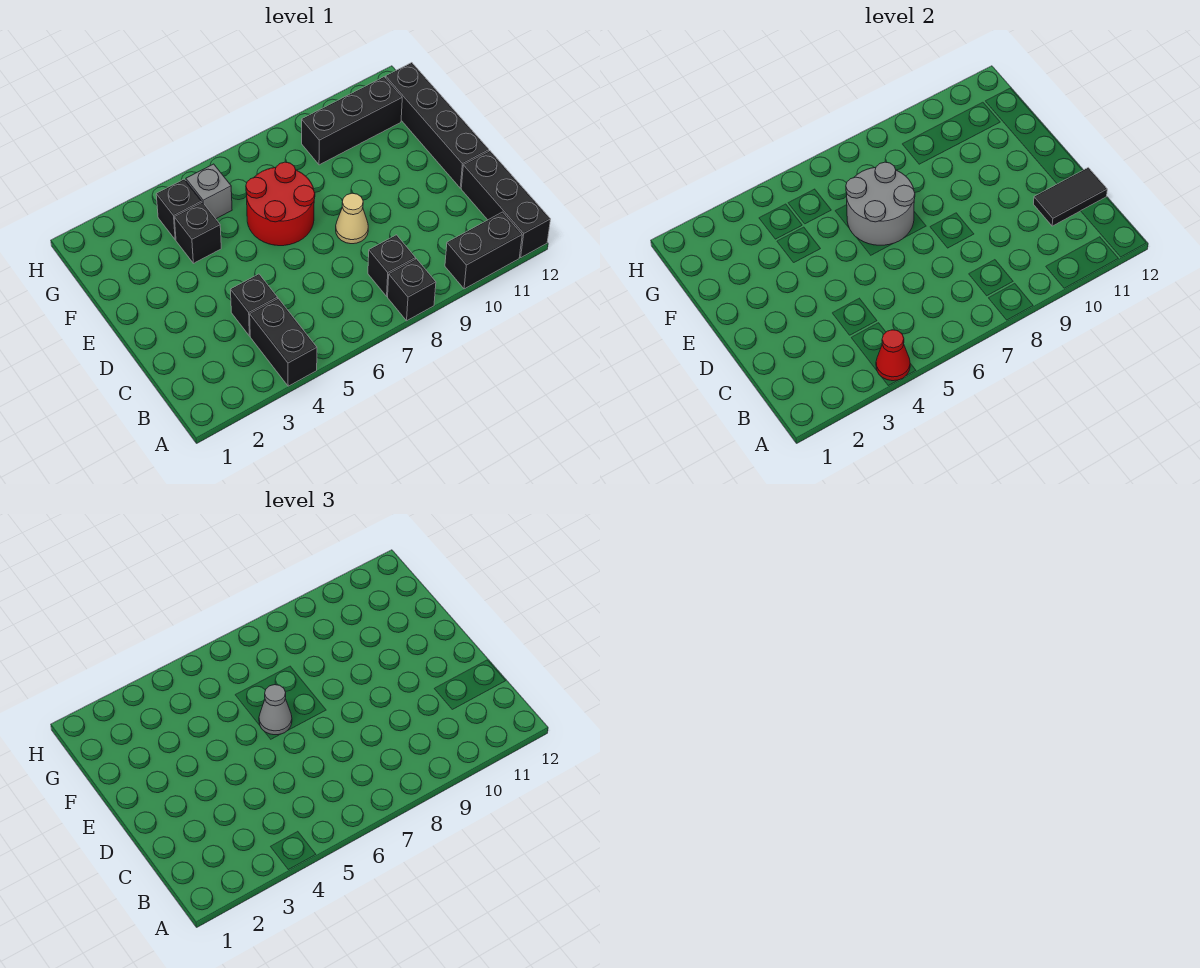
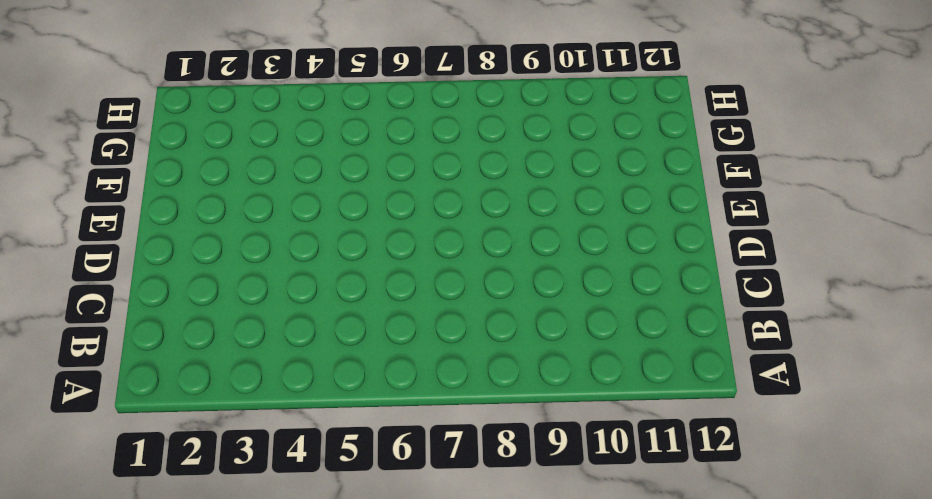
none -> black 1x2 brick [250,298,317,386]
none -> black 1x1 brick [388,259,436,321]
none -> black 1x2 brick [445,212,522,289]

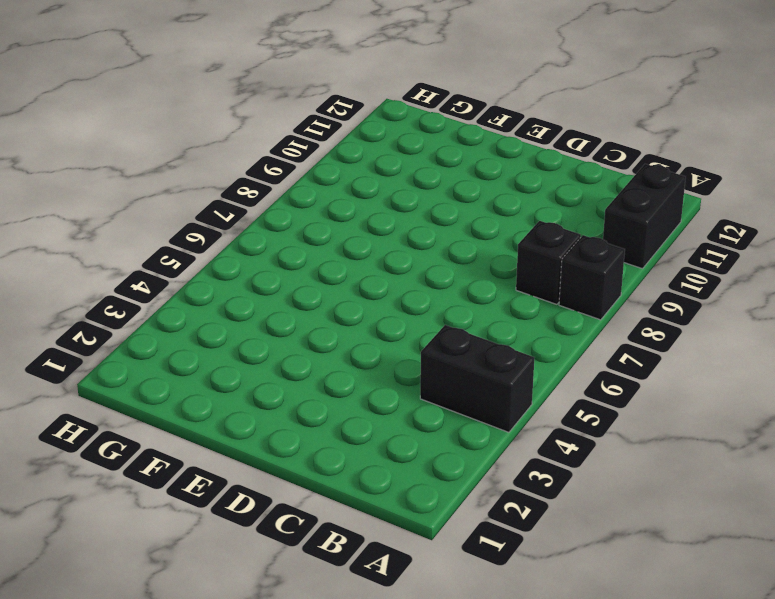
none -> black 1x3 brick [461,151,551,257]
none -> black 1x1 brick [231,274,278,336]
none -> tan 1x1 cone [336,193,368,244]

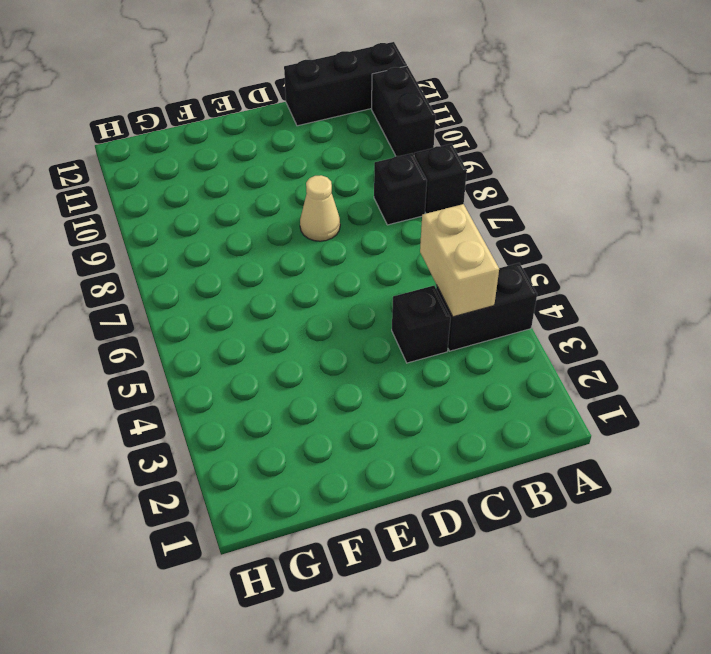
tan 1x2 brick [420,204,499,317] -> none
none -> black 1x4 brick [386,63,489,188]
none -> red 2x2 round brick [246,162,315,246]
none -> black 1x1 brick [174,202,221,263]

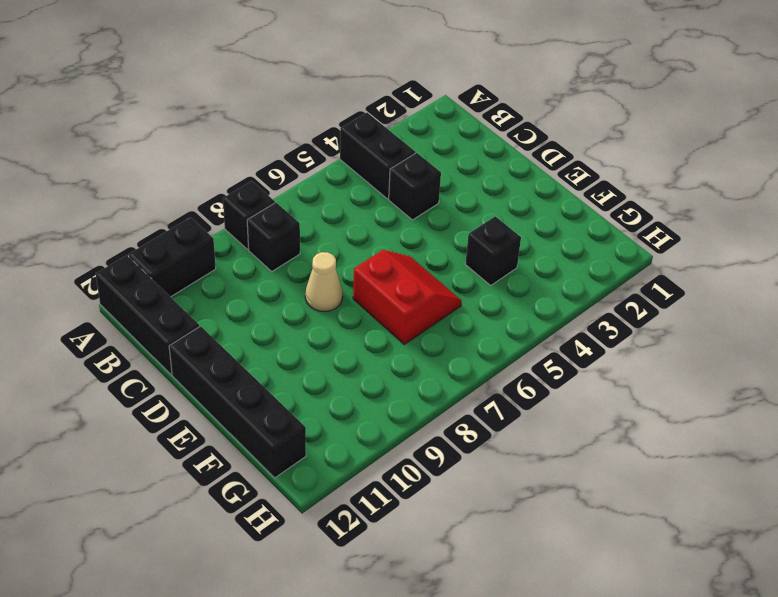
red 2x2 slope [353,250,462,344] -> red 2x2 round brick [246,162,315,246]
none -> black 1x1 brick [156,179,202,240]
none -> grey 1x1 brick [186,164,232,219]
none -> black 1x3 brick [302,77,402,165]

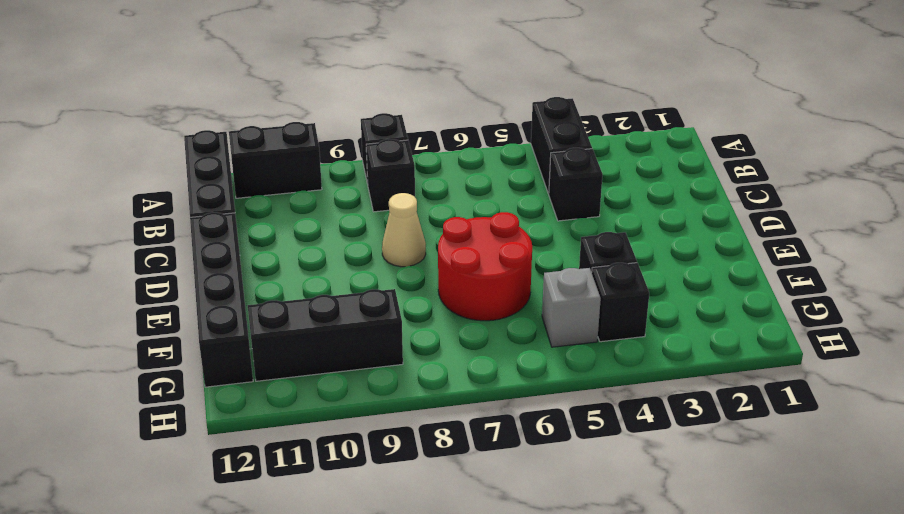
none -> red 1x1 cone [876,330,910,381]
none -> black 1x2 tile [1034,168,1107,226]
none -> grey 2x2 round brick [846,162,915,245]

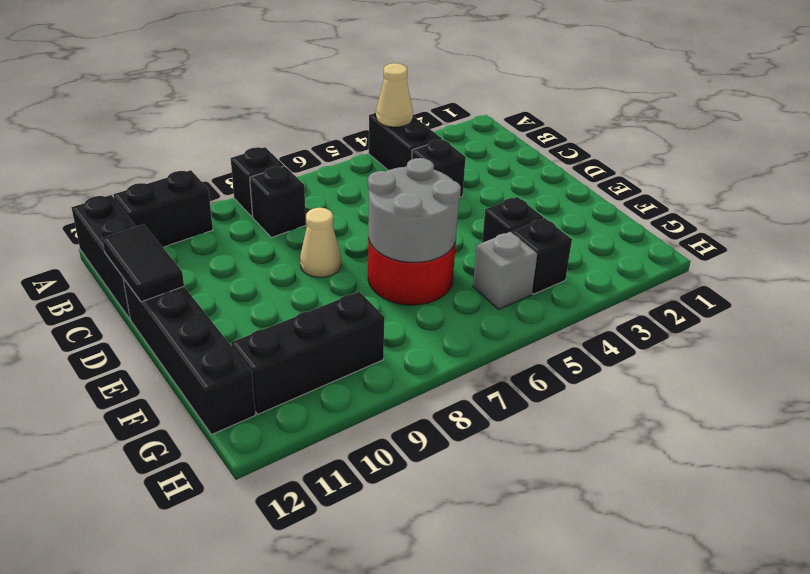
tan 1x1 cone [376,63,413,127] -> red 1x1 cone [876,330,910,381]
black 1x2 tile [102,224,184,302] -> black 1x2 tile turned to [1034,168,1107,226]
none -> grey 1x1 cone [259,685,292,735]

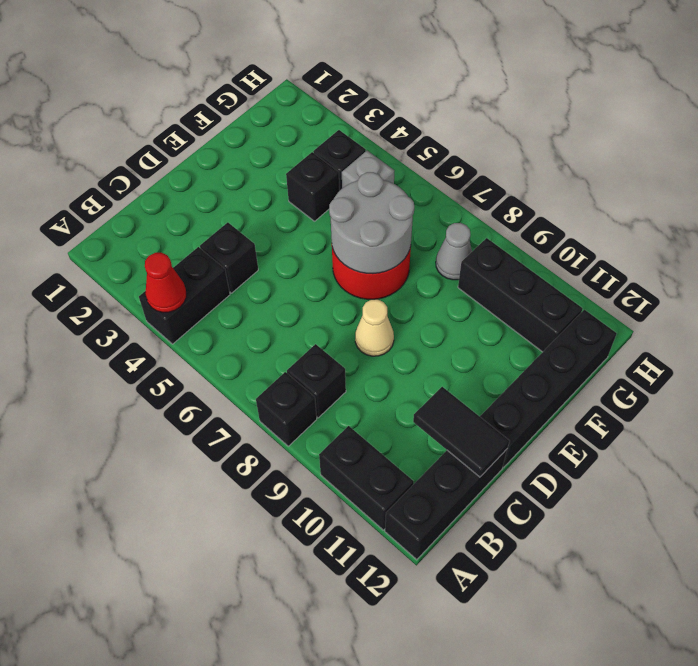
grey 1x1 cone [436,223,472,280] -> grey 1x1 cone moved to [259,685,292,735]

